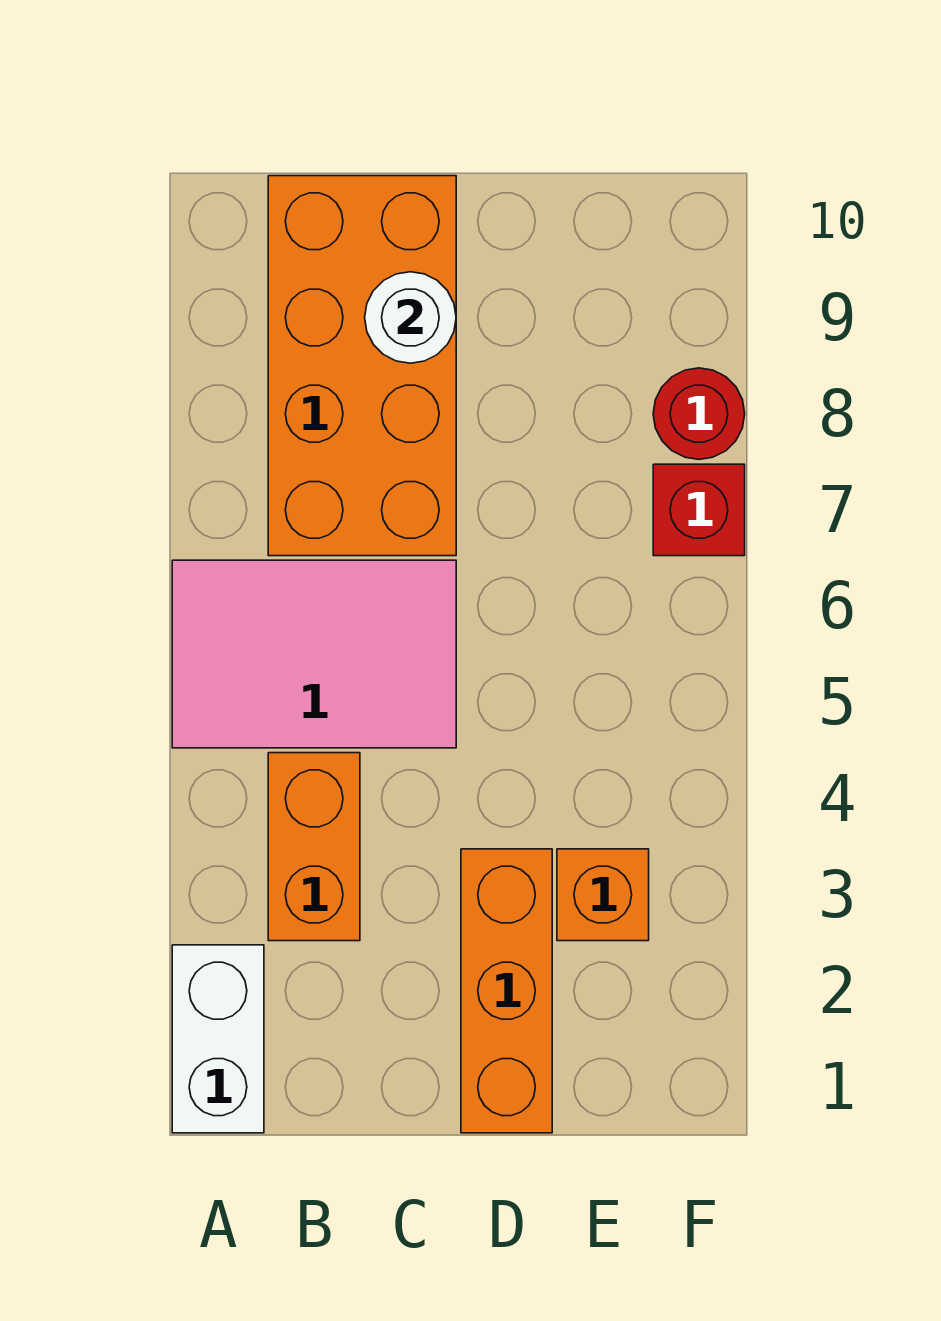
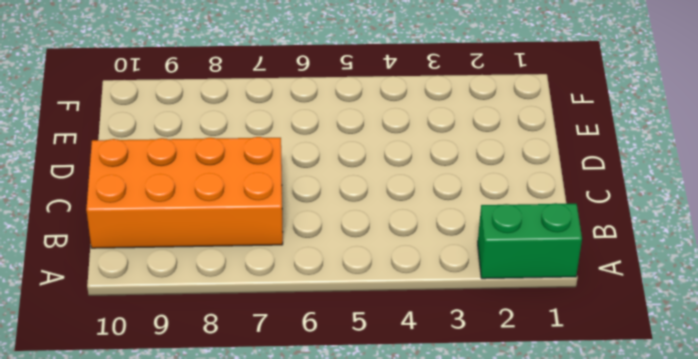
green 1x2 brick [478,203,582,279] -> white 1x2 brick [172,945,264,1133]
none -> pink 2x3 tile [172,560,456,748]
none -> orange 1x2 brick [268,753,360,941]

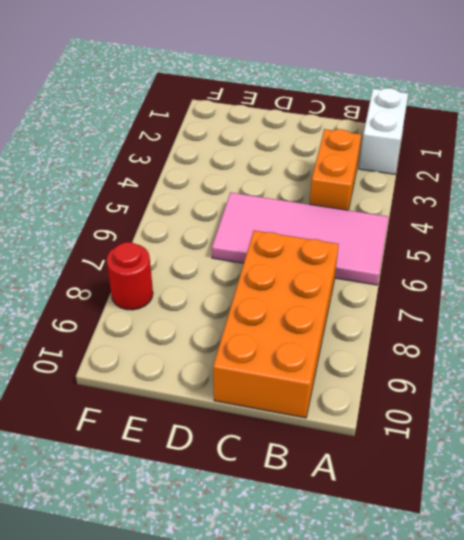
pink 2x4 tile [212,193,388,285] -> pink 2x3 tile [172,560,456,748]
none -> orange 1x3 brick [461,849,552,1133]
none -> orange 1x1 brick [557,849,649,941]

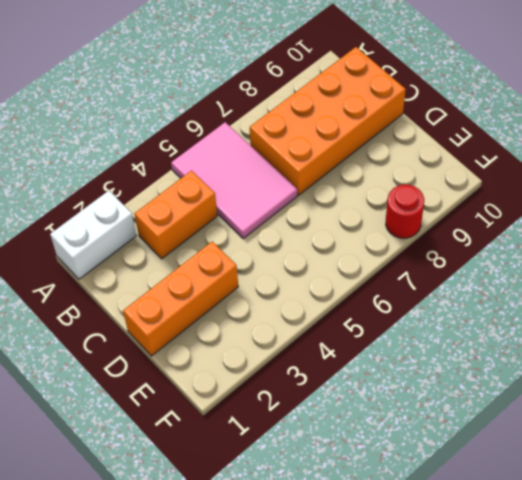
none -> orange 1x1 brick [557,849,649,941]
none -> red 1x1 brick [653,464,745,556]

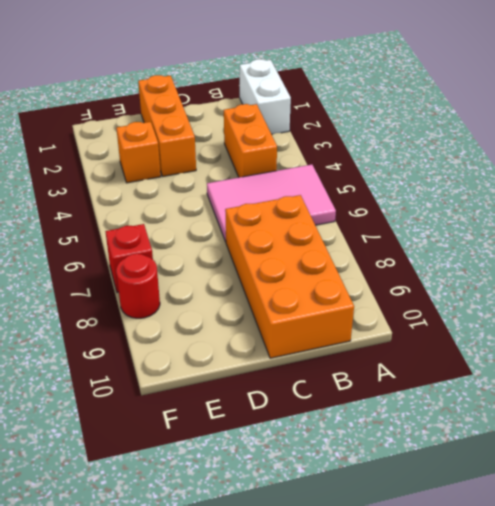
none -> white 1x1 round brick [365,272,456,363]

